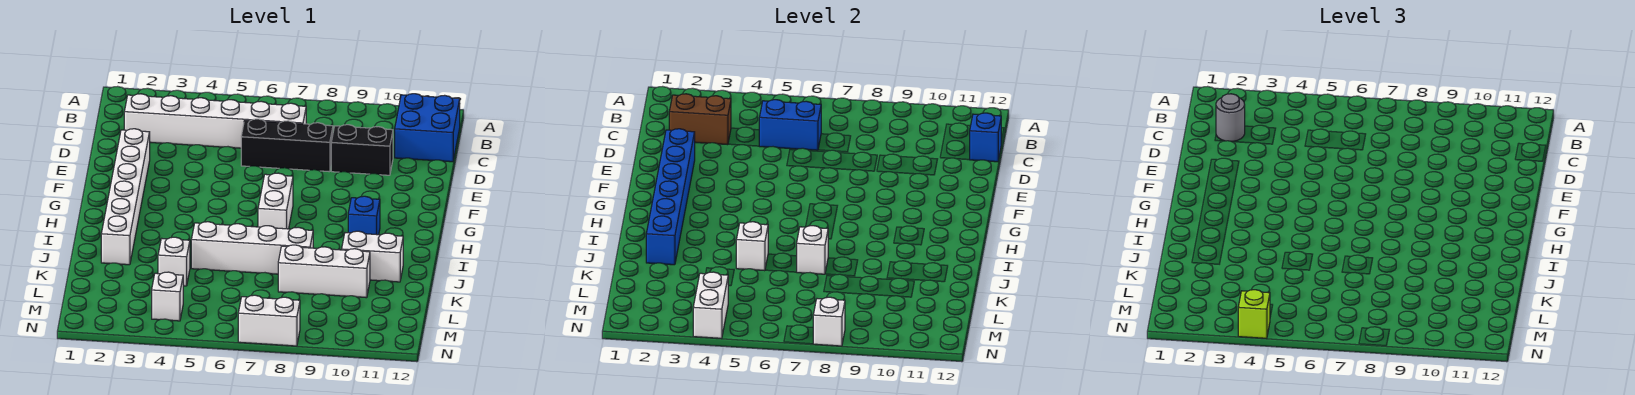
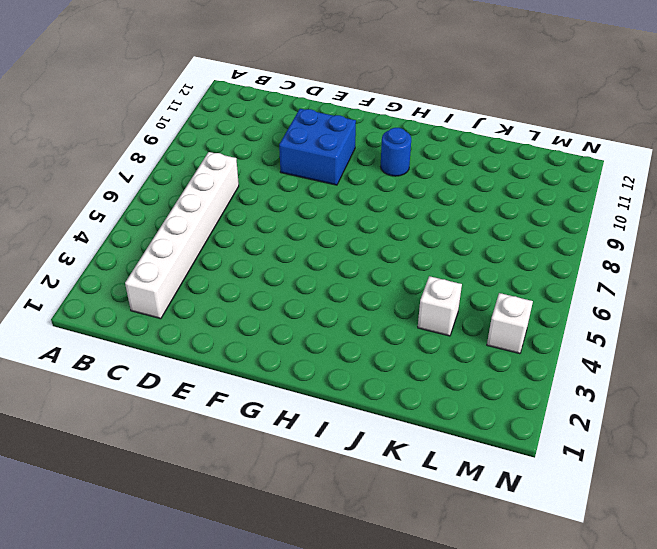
blue 2x2 brick [279,109,356,185] -> blue 2x2 brick moved to [395,94,460,162]
blue 1x1 round brick [381,128,411,176] -> blue 1x1 brick [348,196,380,235]
none -> black 1x3 brick [241,119,333,172]
none -> black 1x2 brick [331,125,393,175]
none -> white 1x6 brick [101,129,150,265]

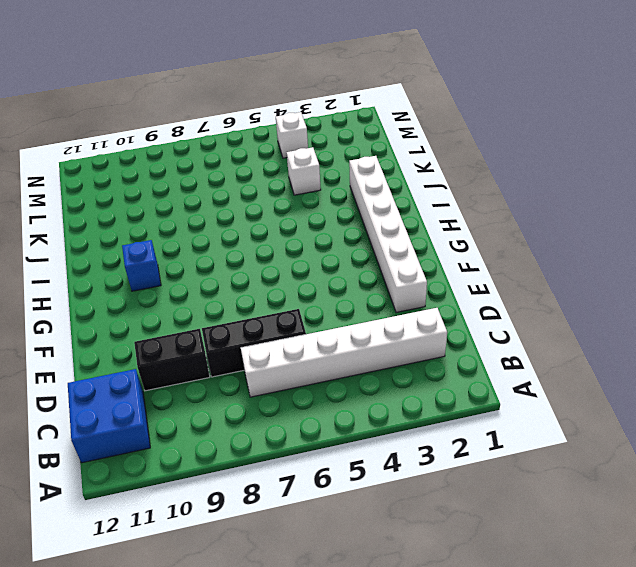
none -> white 1x2 brick [258,173,293,229]
none -> white 1x4 brick [191,222,313,274]
none -> white 1x2 brick [342,231,403,282]

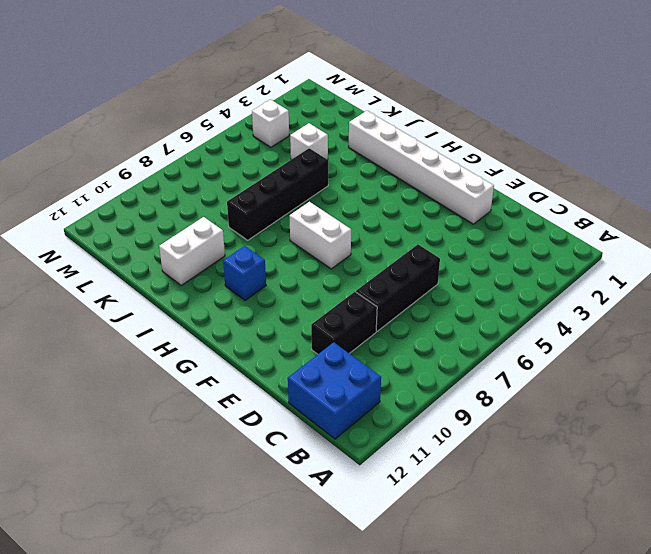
black 1x4 brick [227,148,328,240] -> white 1x4 brick [191,222,313,274]
none -> white 1x6 brick [124,94,306,148]
none -> white 1x3 brick [278,245,370,298]
none -> white 1x2 brick [238,295,300,346]

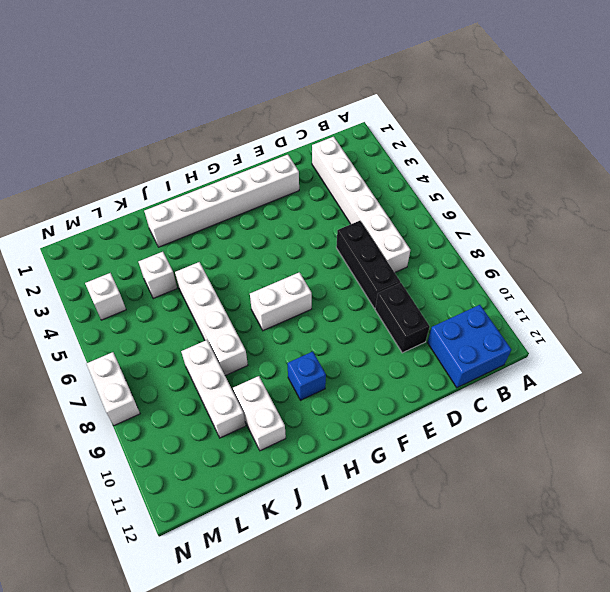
none -> brown 1x2 brick [669,94,731,145]
none -> blue 1x2 brick [759,100,821,150]
none -> blue 1x1 brick [969,113,1001,162]

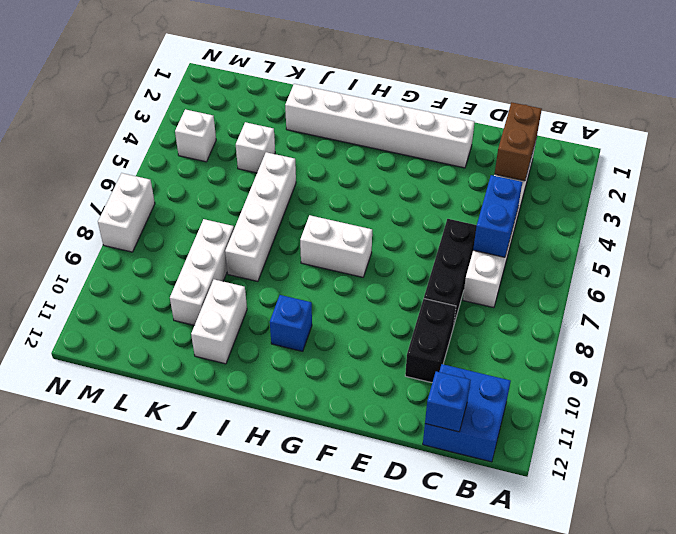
none -> blue 1x6 brick [646,129,695,265]
none -> white 1x1 brick [736,222,768,271]
none -> white 1x1 brick [797,226,828,274]

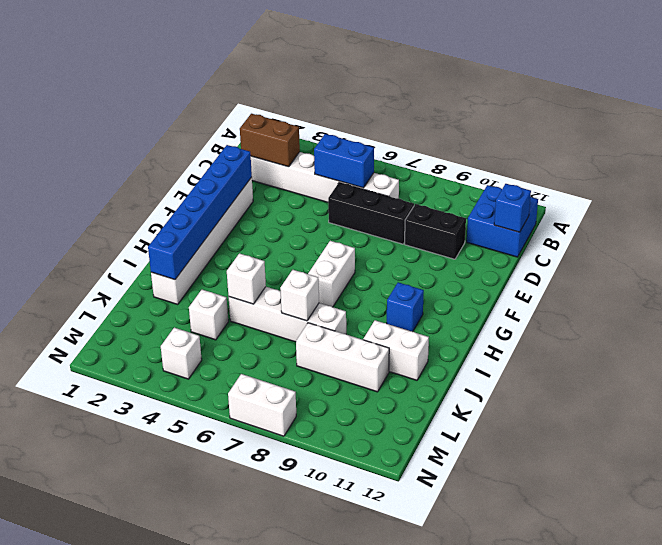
none -> white 1x2 brick [693,272,729,338]
none -> white 1x1 brick [813,297,845,346]
none -> grey 1x1 round brick [1216,94,1245,142]

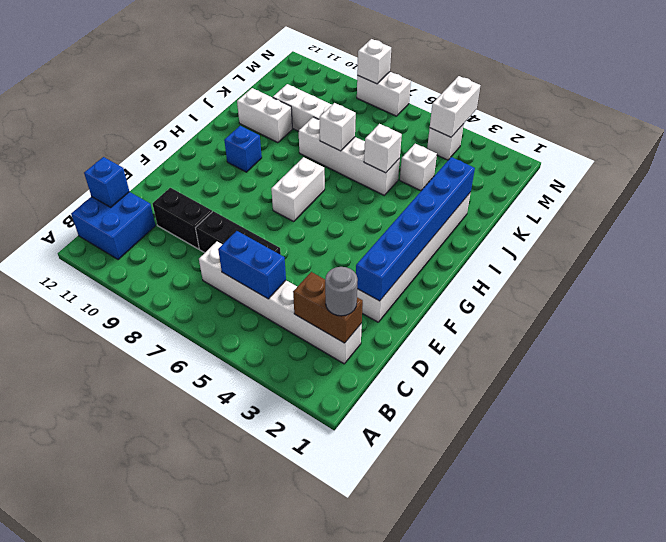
none -> lime 1x1 brick [1238,290,1270,338]

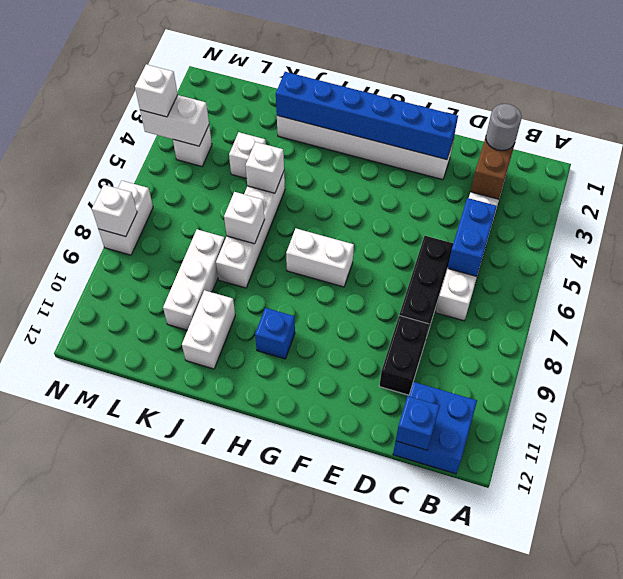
white 1x1 brick [135,64,178,117] -> lime 1x1 brick [1238,290,1270,338]

